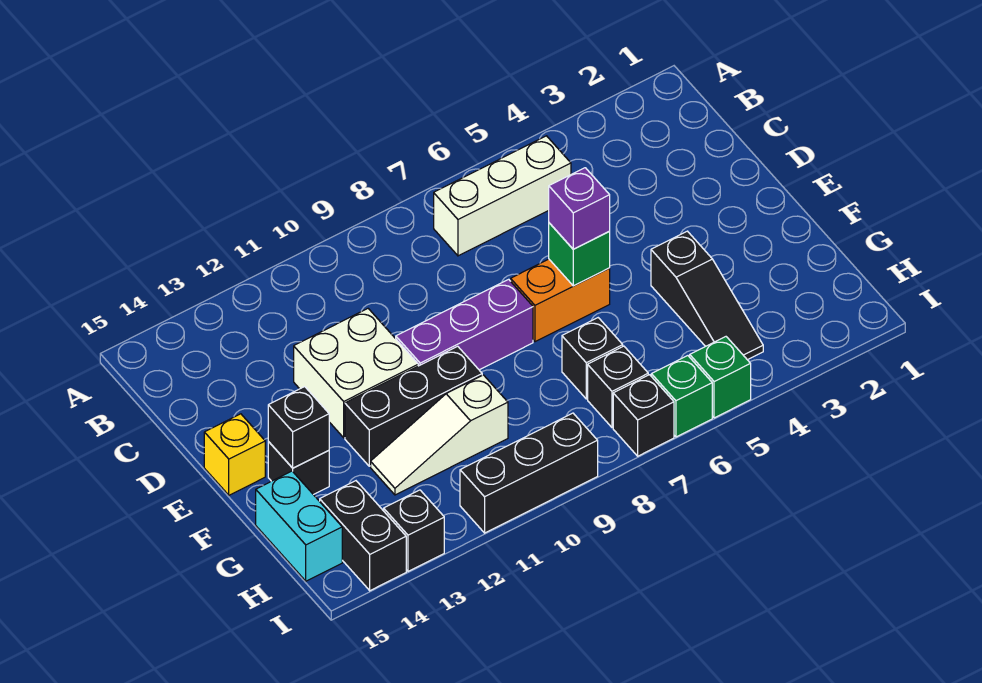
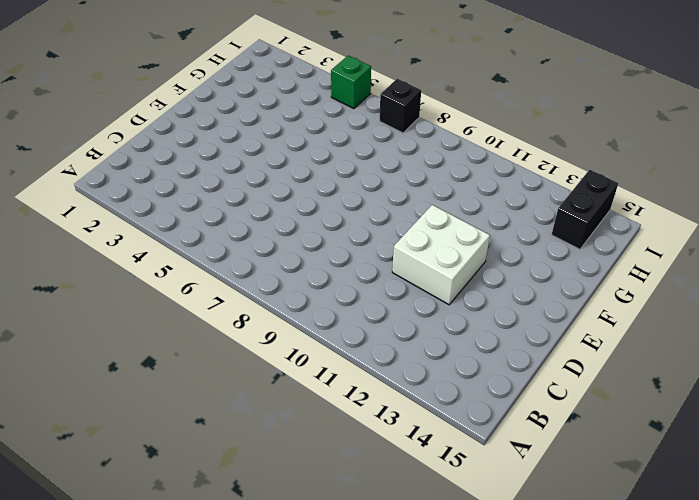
none -> white 1x3 brick [434,136,571,256]
none -> orange 1x2 brick [511,259,610,342]
none -> purple 1x3 brick [396,279,533,370]

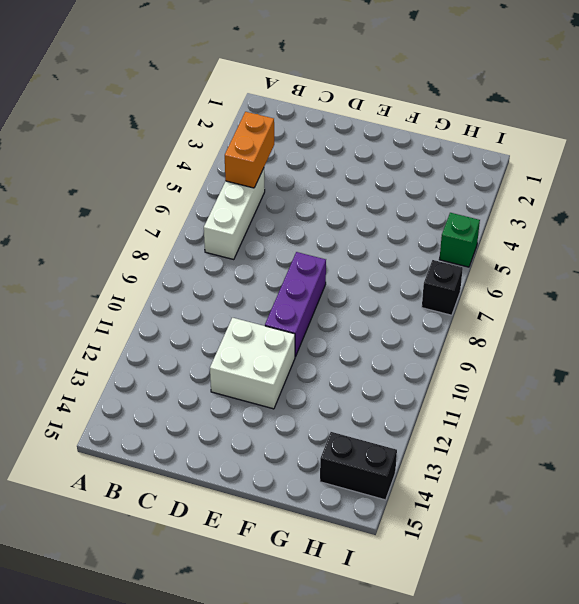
orange 1x2 brick [225,112,274,188] -> orange 1x2 brick moved to [511,259,610,342]
none -> yellow 1x1 brick [204,414,265,495]
none -> black 1x3 slope [651,231,763,360]
none -> black 1x3 brick [345,346,482,466]

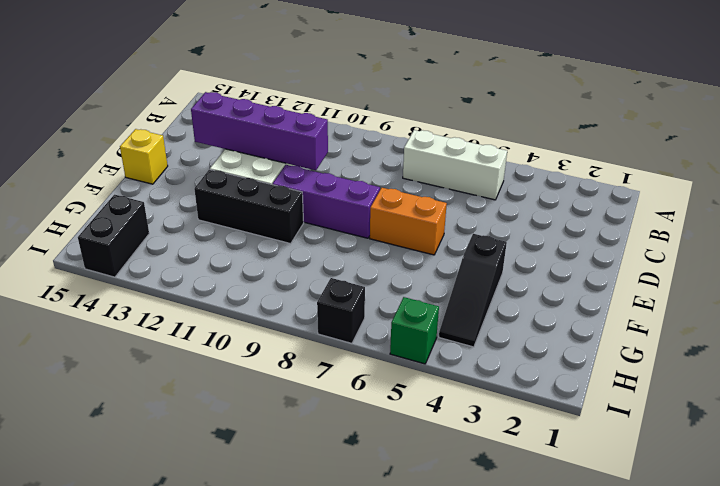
purple 1x4 brick [191,92,328,170] -> none
none -> black 1x1 brick [268,442,329,495]
none -> black 1x1 brick [562,318,623,399]
none -> white 1x3 slope [371,375,508,495]

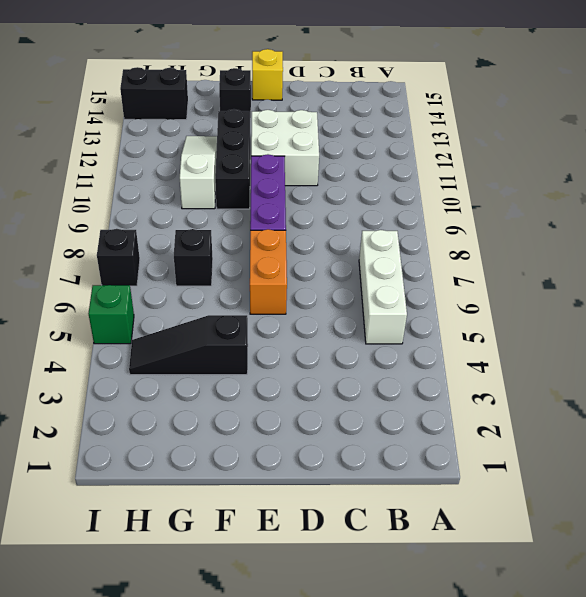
none -> cyan 1x2 brick [256,471,342,581]
none -> black 1x1 brick [588,346,648,428]
none -> green 1x1 brick [651,356,712,437]

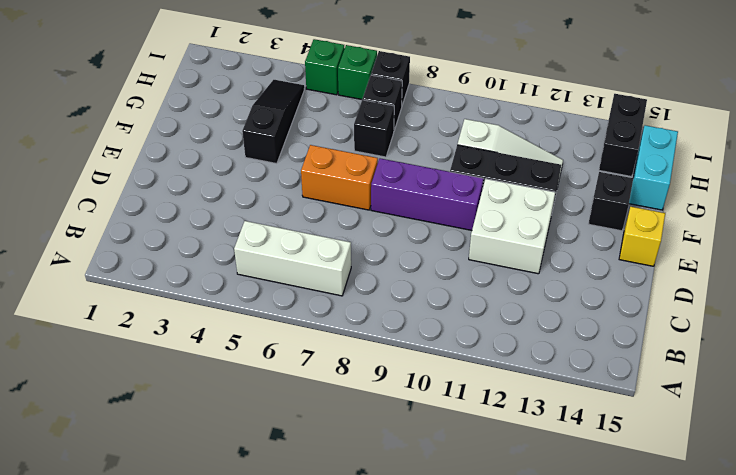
none -> black 1x3 brick [460,413,598,533]
none -> black 1x1 brick [384,490,444,571]
none -> green 1x1 brick [549,223,610,286]

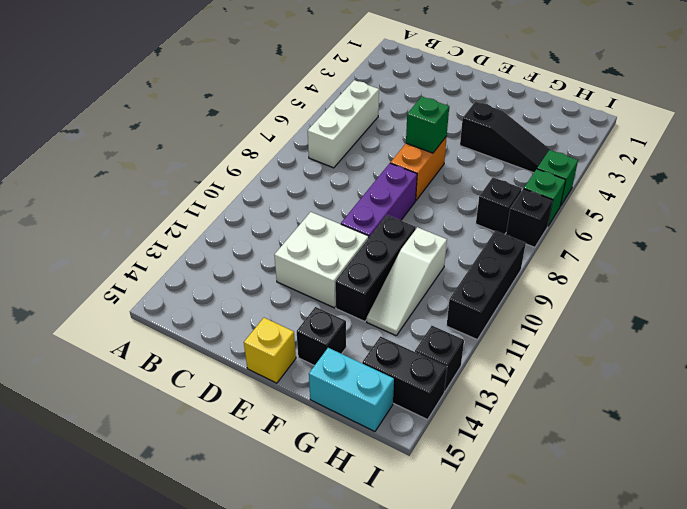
none -> black 1x1 brick [562,318,623,399]
none -> black 1x1 brick [268,387,329,468]
none -> purple 1x1 brick [549,168,610,249]

